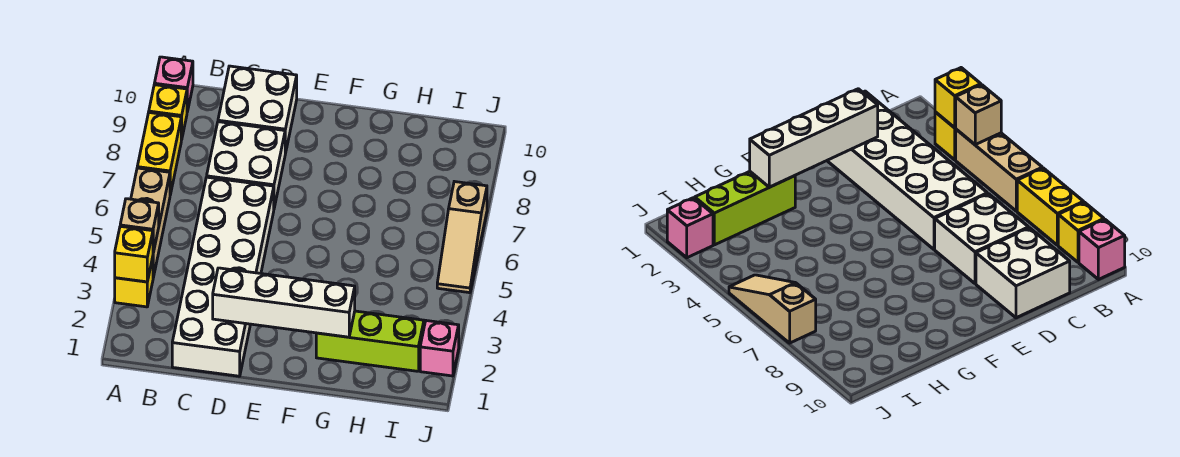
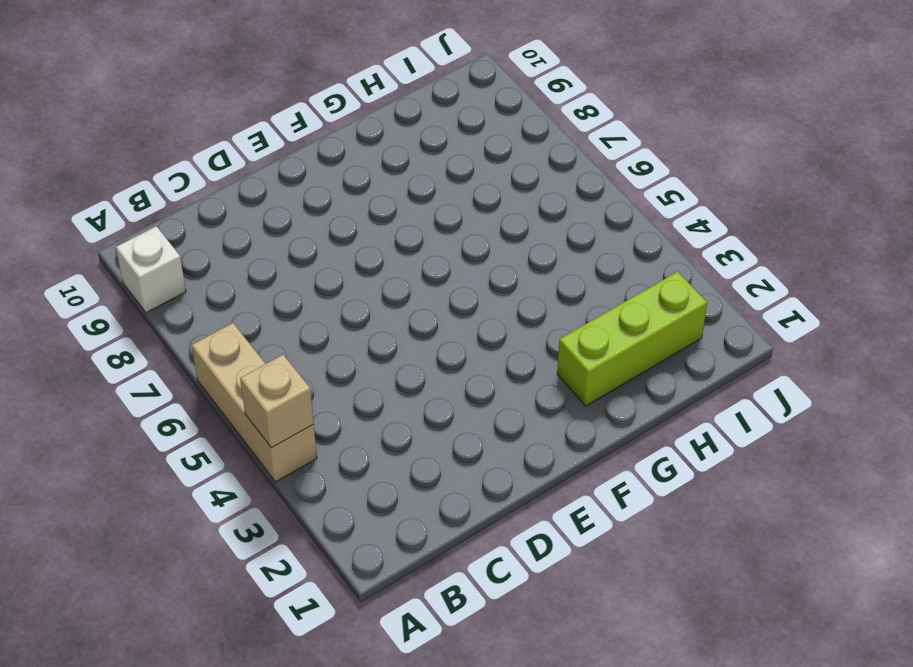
white 1x1 brick [116,226,186,313] -> yellow 1x1 brick [149,85,187,140]
none -> yellow 1x1 brick [115,257,153,307]
none -> yellow 1x2 brick [137,112,181,195]
none -> pink 1x1 brick [154,57,193,112]

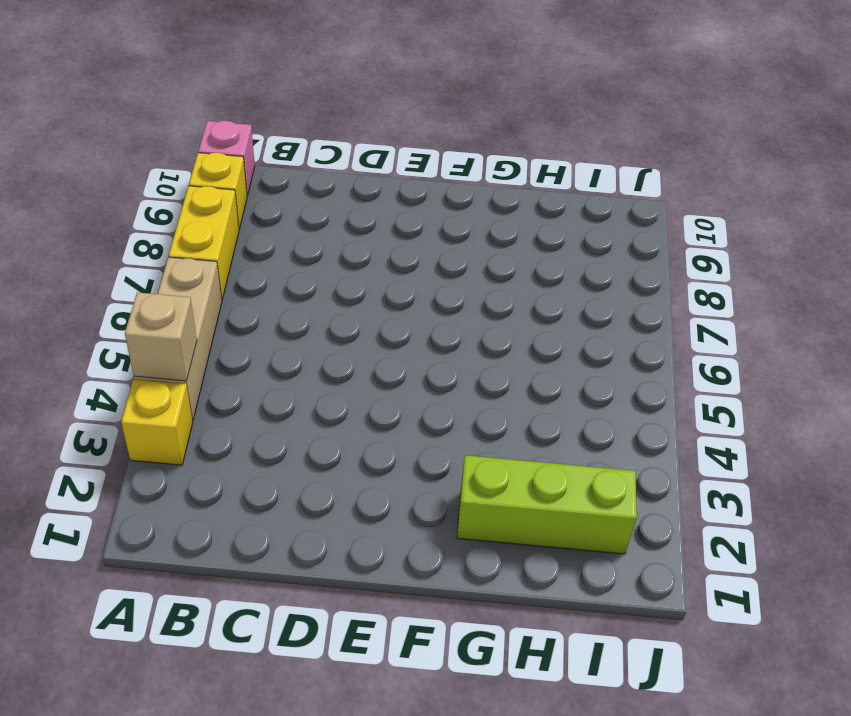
none -> white 2x6 brick [172,177,274,376]
none -> white 2x2 brick [207,122,285,208]
none -> white 2x2 brick [218,66,297,154]

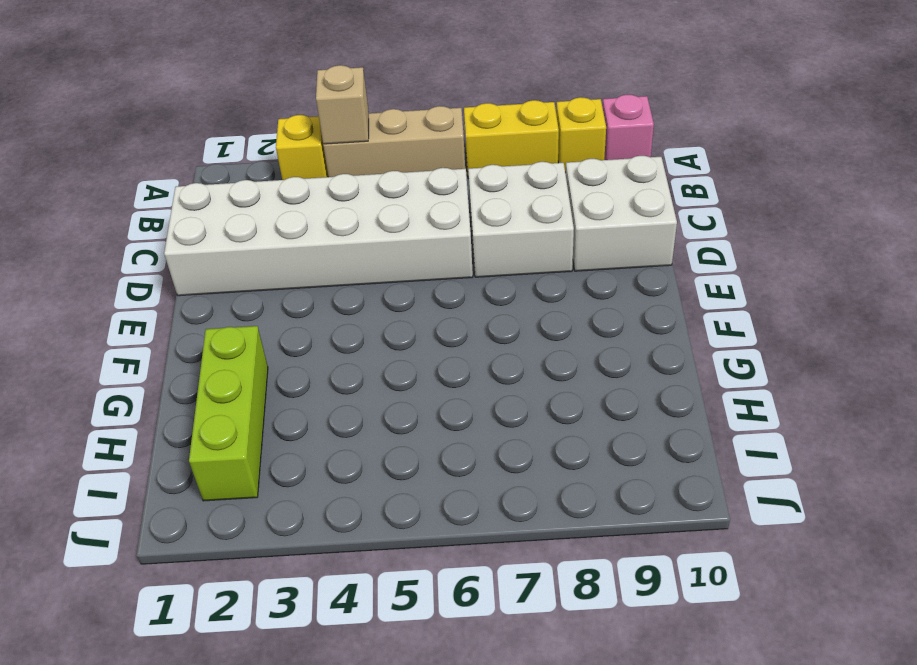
none -> pink 1x1 brick [420,321,459,376]
none -> tan 1x3 slope [437,182,487,293]
none -> yellow 1x1 brick [115,226,153,282]

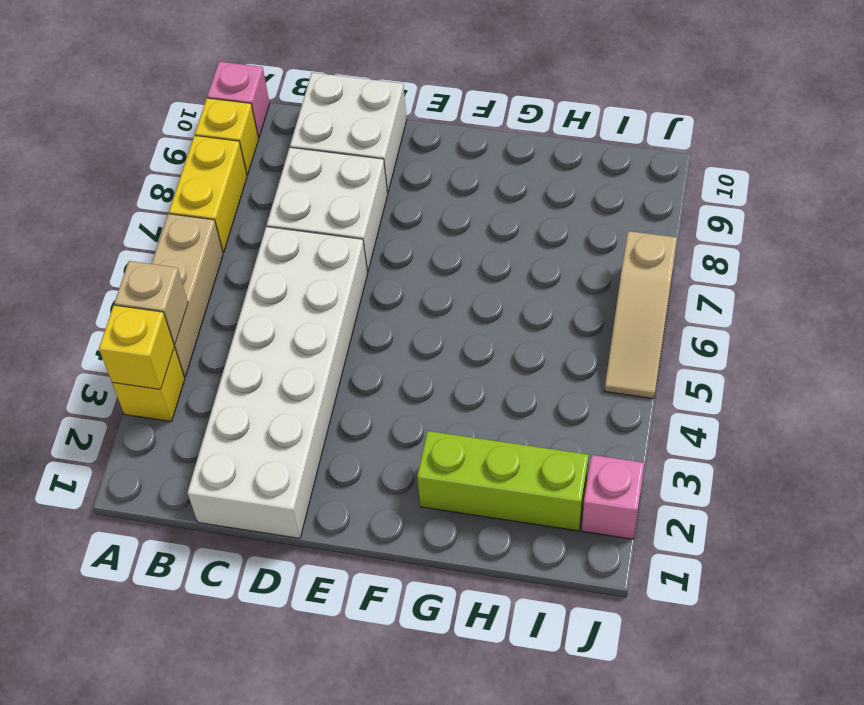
none -> white 1x4 brick [213,268,355,337]

